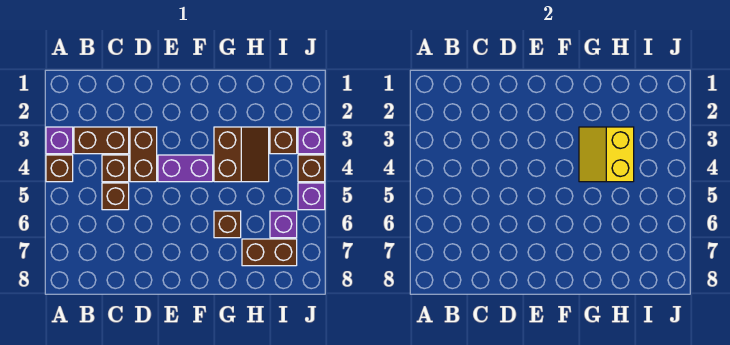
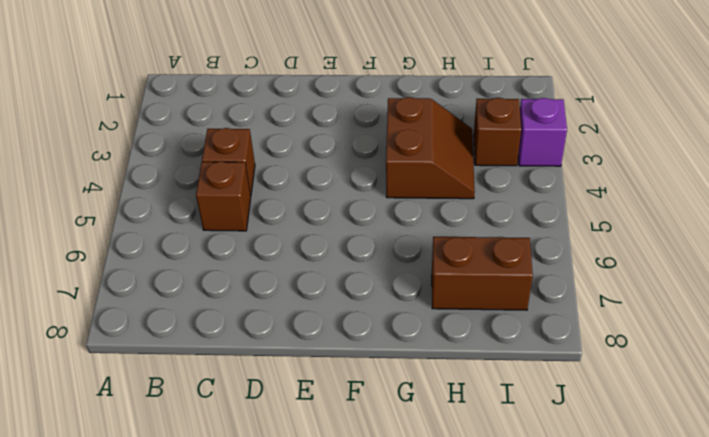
none -> purple 1x1 brick [46,127,73,154]
none -> brown 1x1 brick [46,155,73,182]
none -> brown 1x2 brick [74,127,129,154]

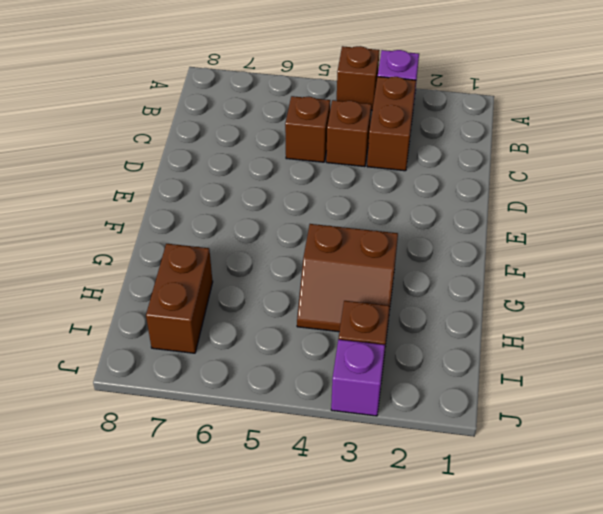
none -> brown 1x2 brick [130,127,157,182]
none -> purple 1x2 brick [158,155,213,182]
none -> brown 1x1 brick [214,211,241,238]

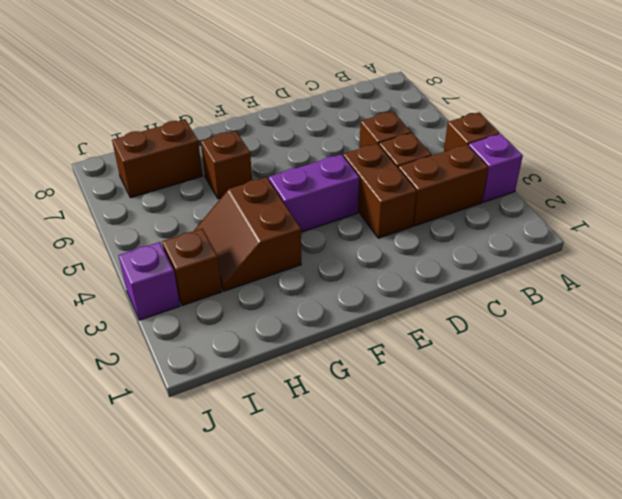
none -> purple 1x1 brick [270,211,297,238]
none -> brown 1x1 brick [298,155,325,182]
none -> purple 1x1 brick [298,183,325,210]

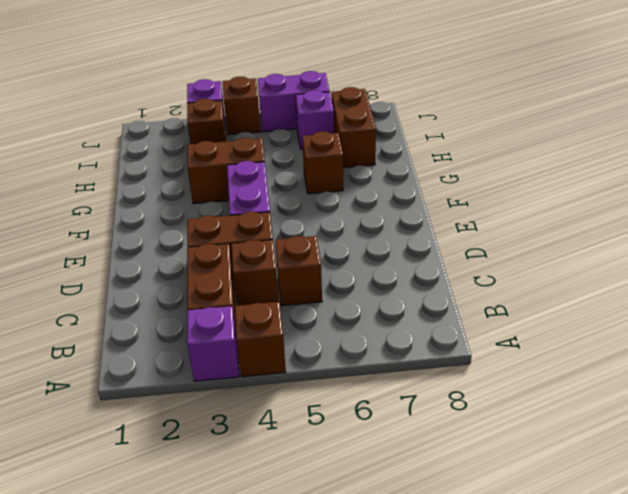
purple 1x2 brick [258,71,330,132] -> purple 1x1 brick [298,183,325,210]
none -> yellow 2x2 slope [579,127,634,182]

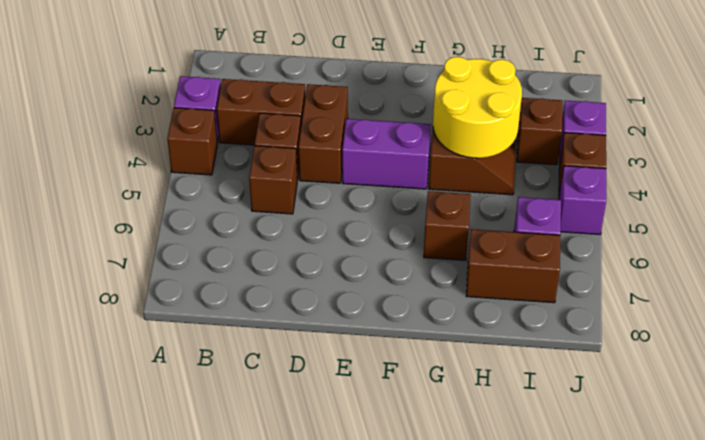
yellow 2x2 round brick [433,57,522,158] -> yellow 2x2 slope [579,127,634,182]

